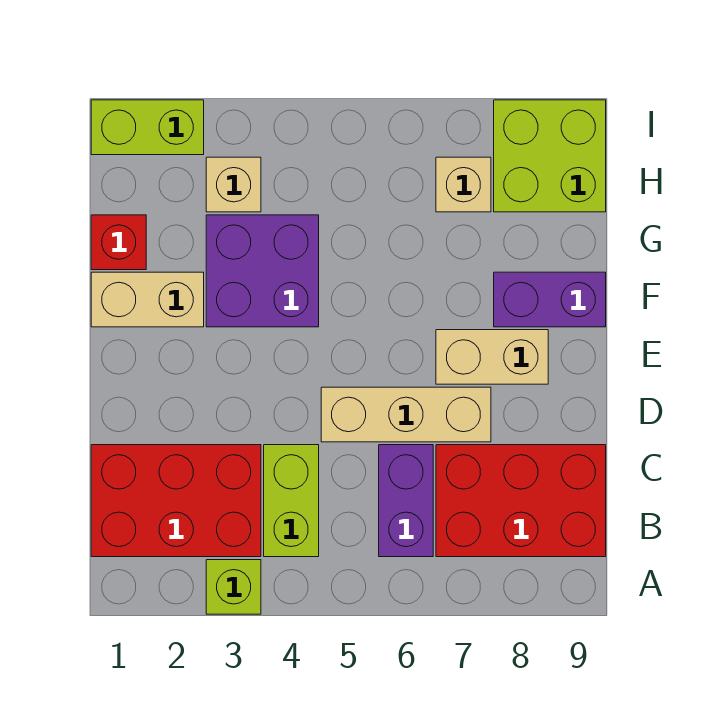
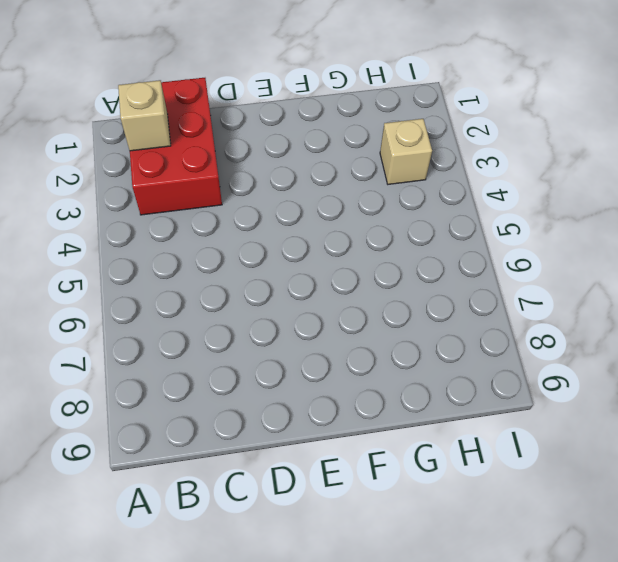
tan 1x1 brick [118,80,171,151] -> tan 1x1 brick moved to [436,157,491,212]
none -> lime 1x1 brick [206,560,261,614]
none -> lime 1x2 brick [264,445,319,557]
none -> purple 1x2 brick [379,445,433,557]

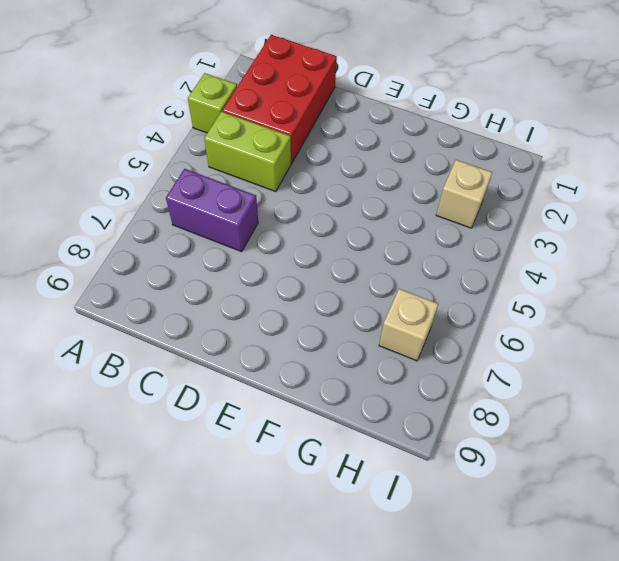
none -> red 2x3 brick [436,445,606,557]
none -> tan 1x3 brick [321,387,491,442]
none -> tan 1x2 brick [436,330,548,384]

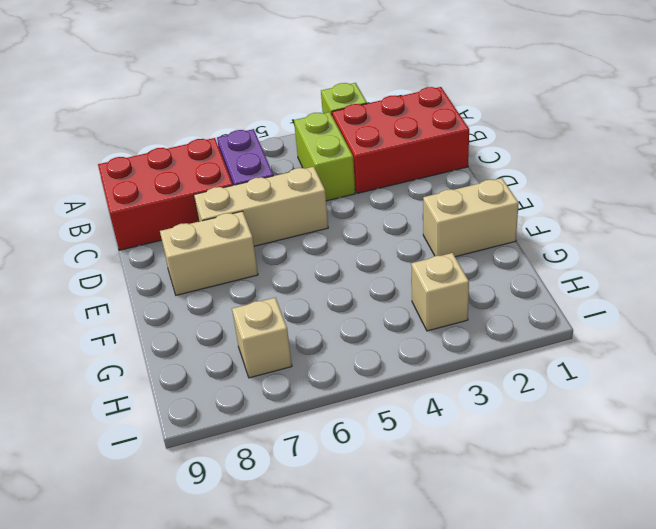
none -> purple 2x2 brick [206,215,319,327]
none -> purple 1x2 brick [494,272,606,327]
none -> red 1x1 brick [91,215,146,270]

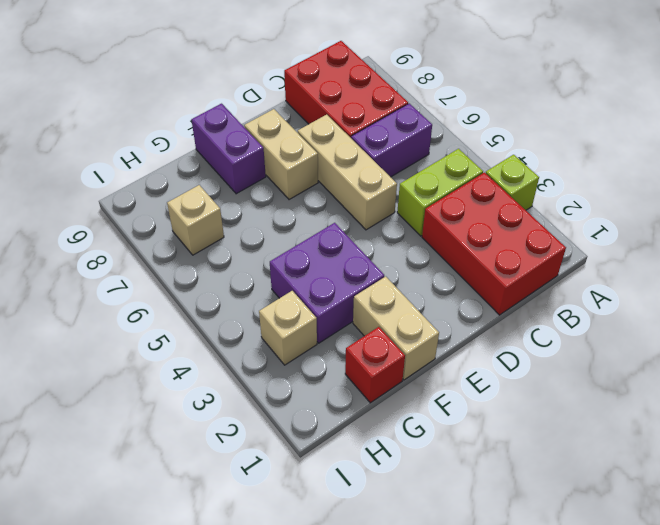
none -> lime 2x2 brick [494,100,606,212]
none -> lime 1x2 brick [91,100,204,155]

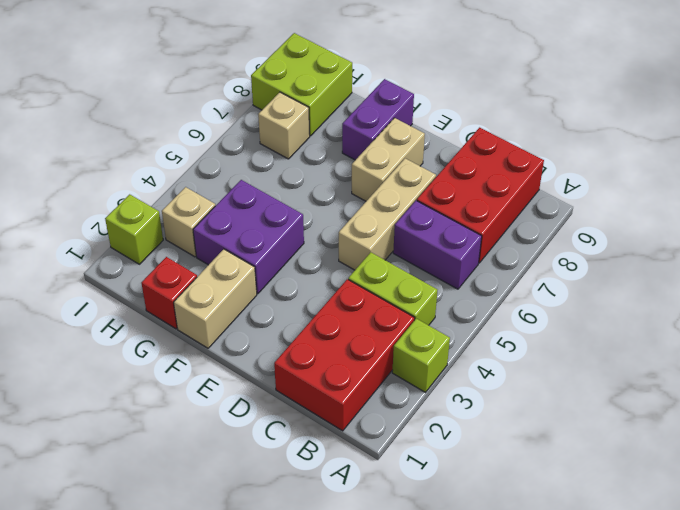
lime 1x1 brick [105,194,163,264] -> lime 1x2 brick [91,100,204,155]

